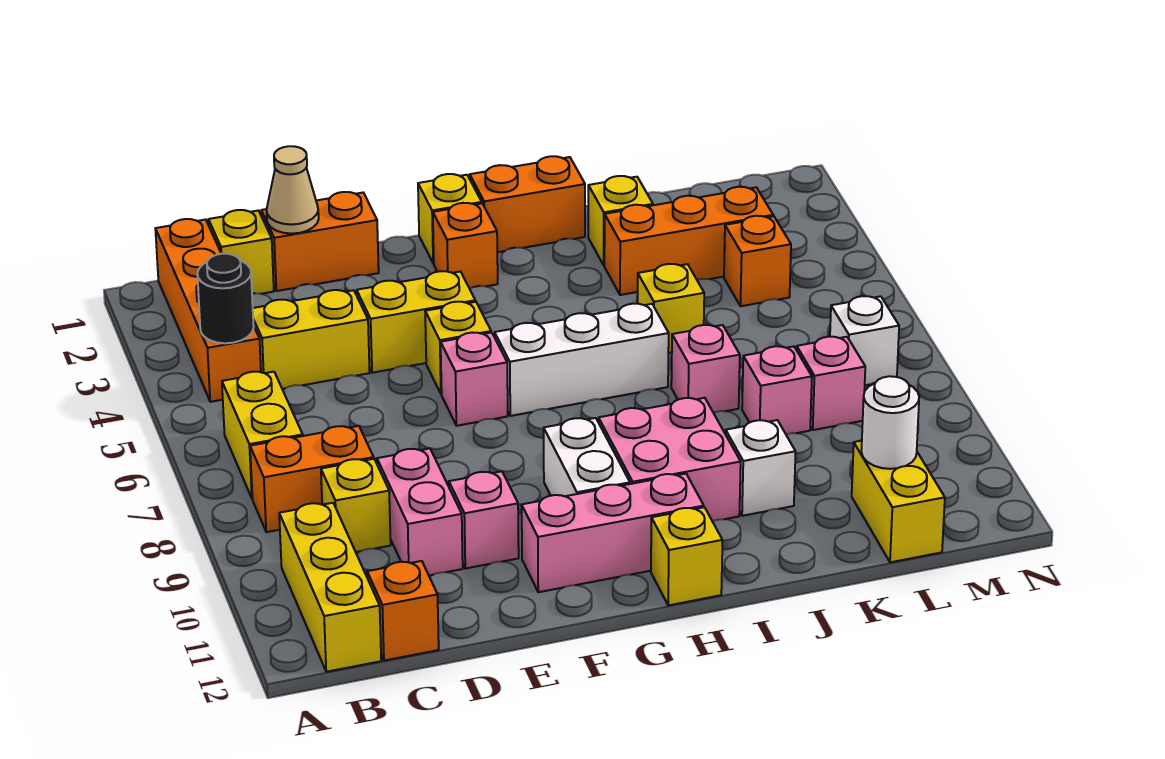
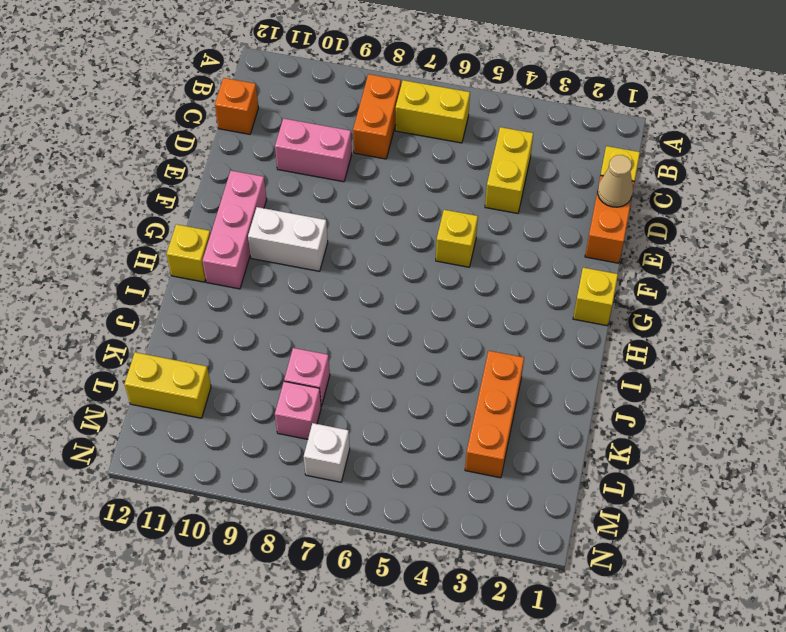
none -> orange 1x4 brick [155,219,261,402]
none -> yellow 1x3 brick [279,503,381,672]
none -> yellow 1x1 brick [321,459,391,552]
none -> yellow 1x2 brick [357,271,475,373]

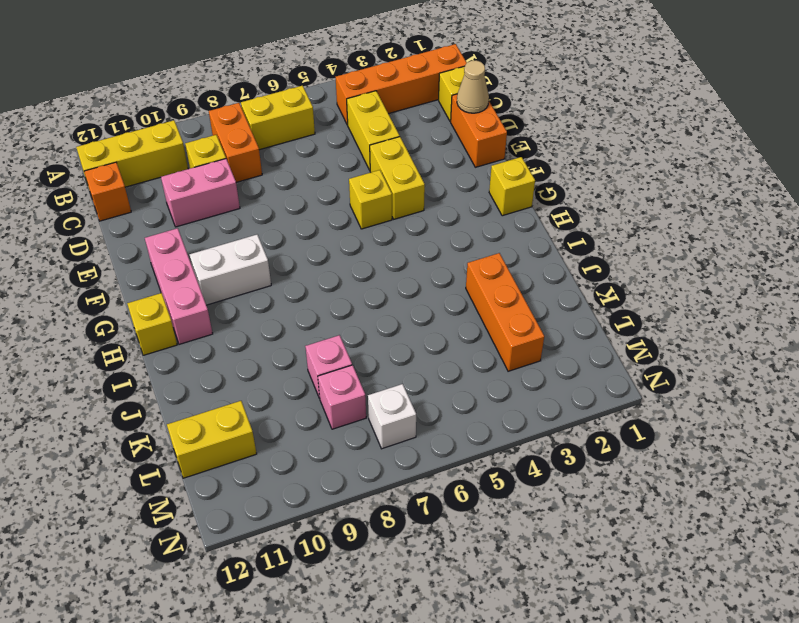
none -> pink 1x1 brick [449,471,519,568]
none -> pink 1x1 brick [441,333,508,426]
none -> orange 1x1 brick [433,203,498,289]
none -> white 1x3 brick [495,304,669,416]

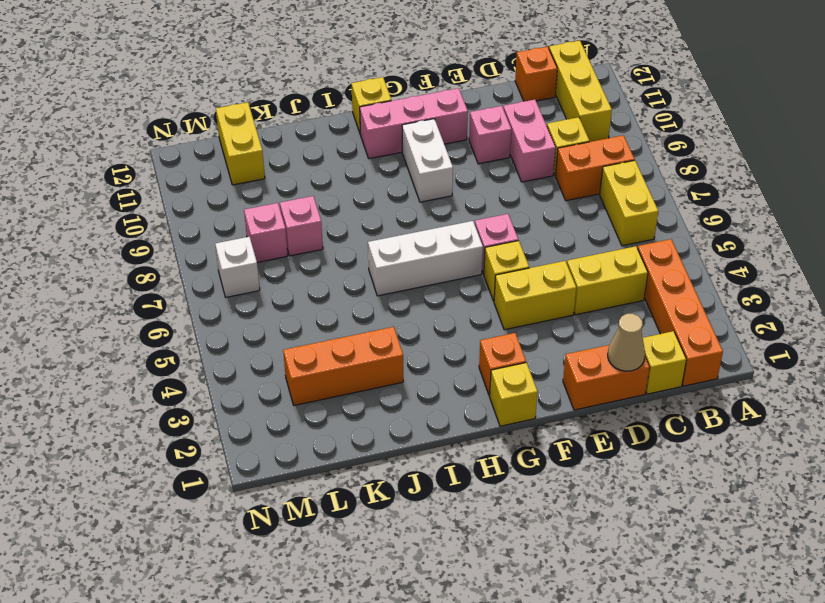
none -> orange 1x2 brick [470,156,585,252]
none -> pink 2x2 brick [599,398,741,521]
none -> yellow 1x1 brick [588,176,653,265]
none -> yellow 1x1 brick [638,264,704,353]

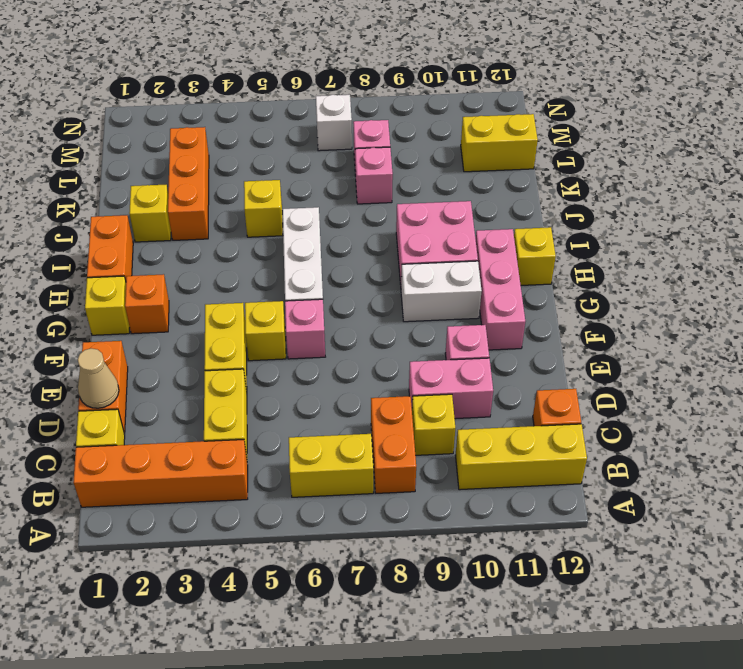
none -> pink 1x1 brick [671,325,740,413]
none -> white 1x1 brick [726,420,796,516]
none -> orange 1x1 brick [724,216,791,306]
none -> black 1x1 round brick [197,254,254,343]

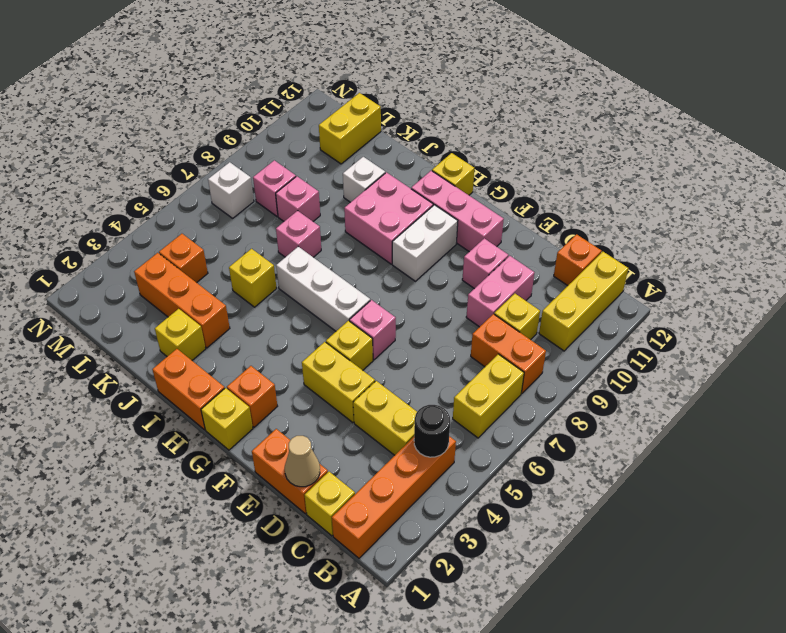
none -> white 1x1 round brick [861,376,919,469]

